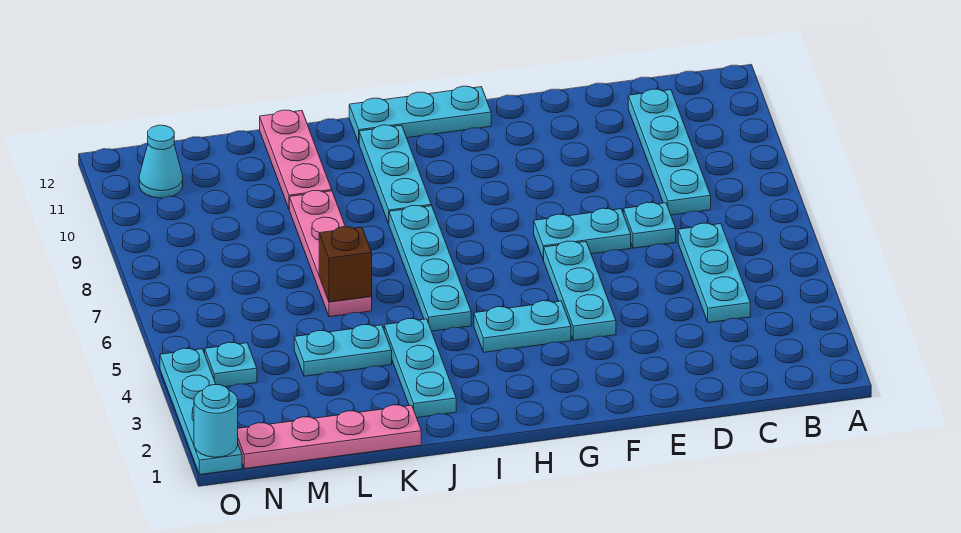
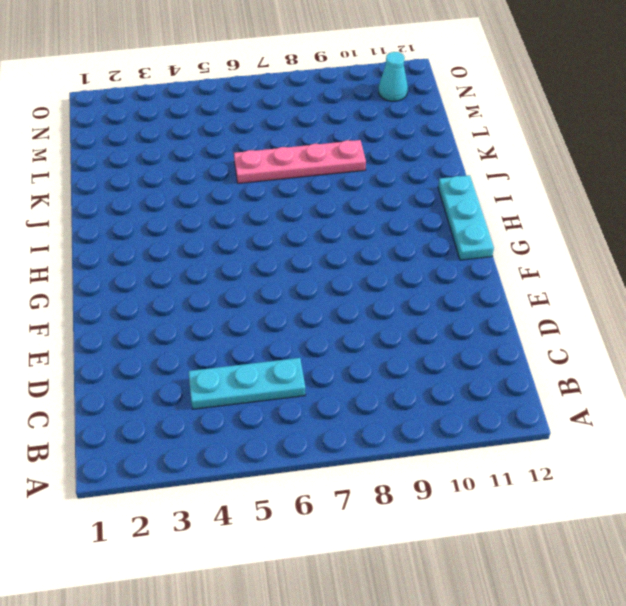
none -> cyan 1x4 plate [628,89,711,215]
none -> cyan 1x1 plate [623,202,676,248]
none -> cyan 1x2 plate [534,208,631,260]

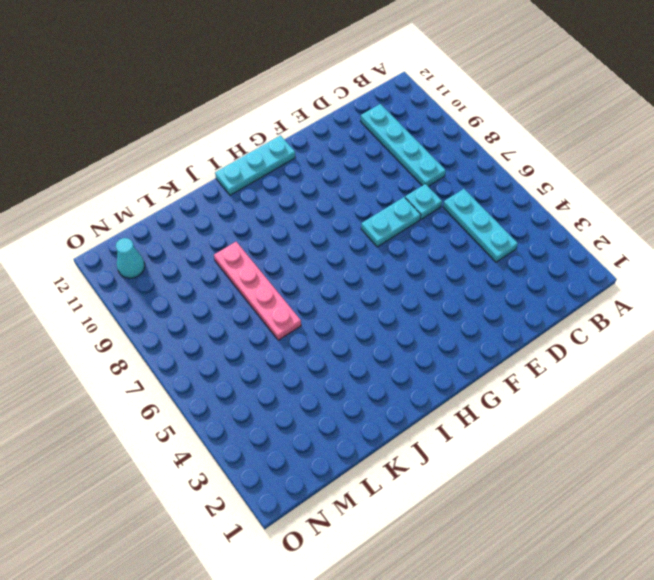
none -> cyan 1x3 plate [544,241,616,340]
none -> cyan 1x2 plate [474,301,571,352]
none -> cyan 1x4 plate [389,205,471,331]

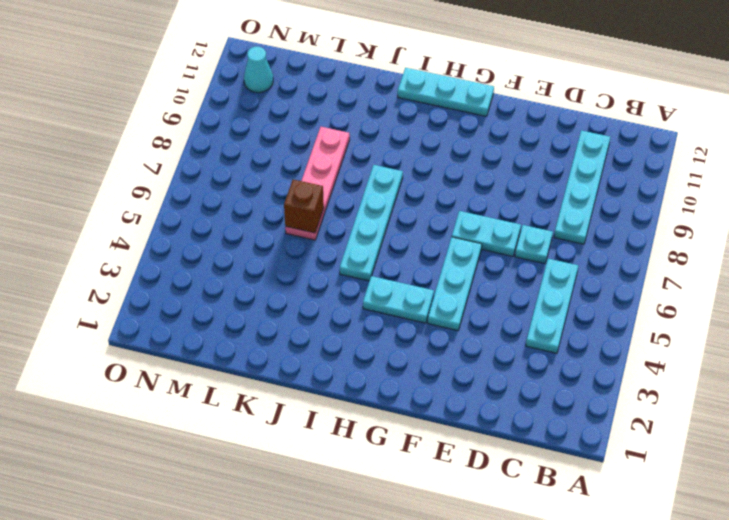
none -> cyan 1x3 plate [359,125,431,224]
none -> cyan 1x3 plate [384,319,456,417]
none -> pink 1x4 plate [238,405,421,469]

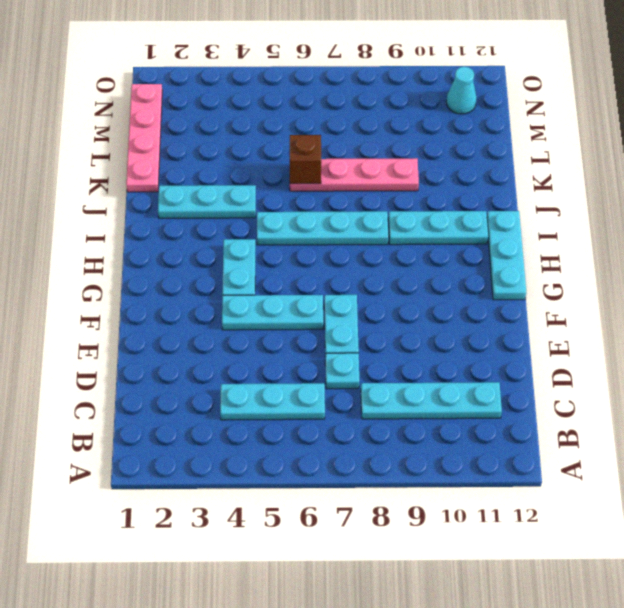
none -> cyan 1x2 plate [294,325,392,376]
none -> pink 1x3 plate [260,110,332,208]
none -> cyan 1x1 plate [205,342,257,387]

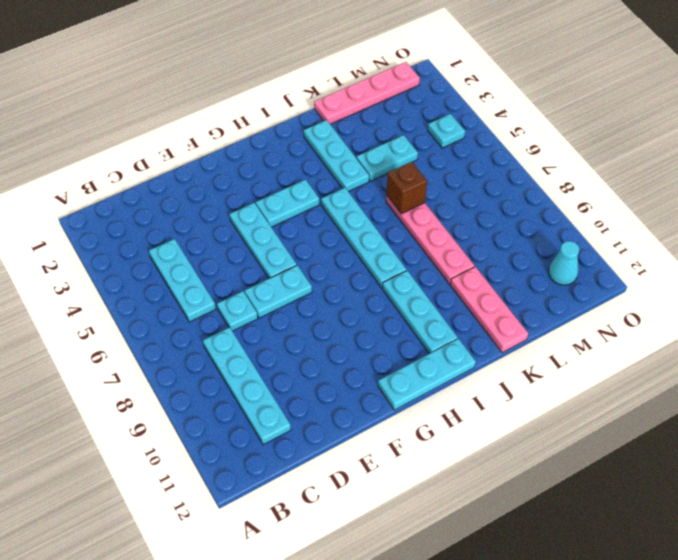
none -> cyan 1x4 plate [160,348,242,475]
none -> cyan 1x1 round brick [194,385,238,457]

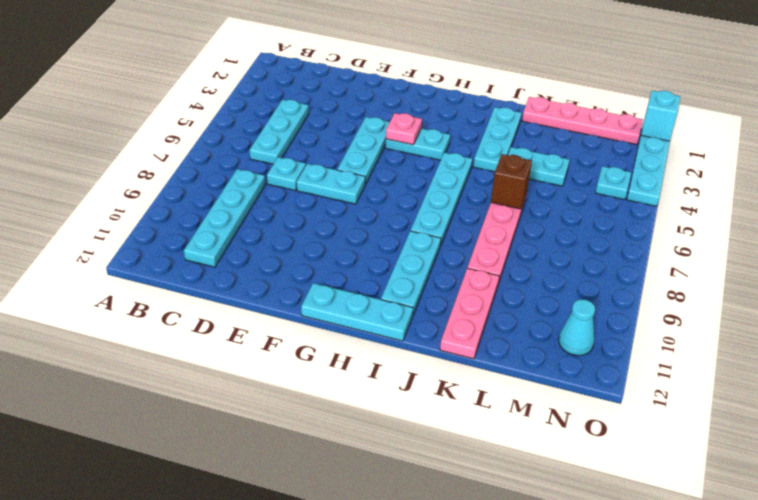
pink 1x1 plate [386,113,422,145] -> none
cyan 1x1 brick [641,91,680,141] -> cyan 1x1 round brick [194,385,238,457]

